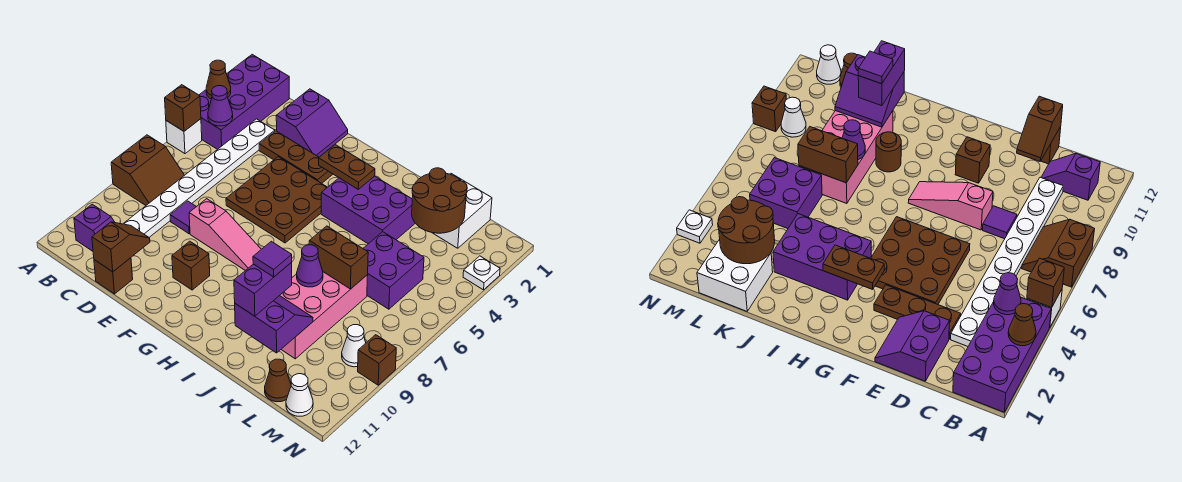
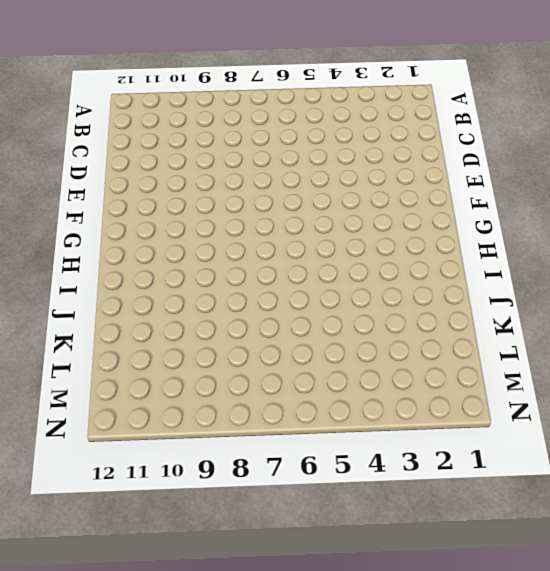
none -> purple 2x4 brick [199,55,289,149]
none -> white 1x1 brick [166,119,202,154]
none -> brown 2x2 slope [111,135,184,205]
none -> purple 1x2 slope [74,204,115,251]

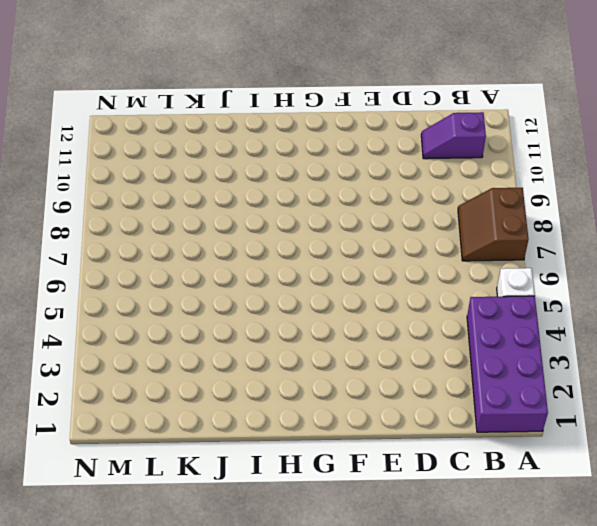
none -> white 1x8 plate [123,119,275,237]
none -> purple 2x2 slope [276,89,348,157]
none -> brown 1x3 plate [259,131,333,183]
none -> purple 1x1 tile [170,201,196,234]

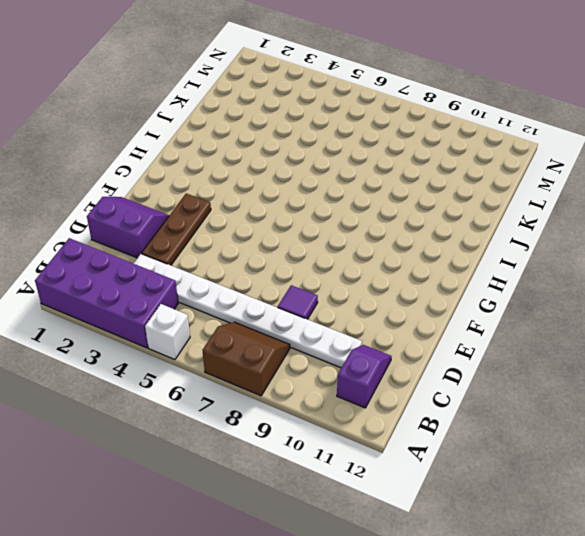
none -> brown 1x1 brick [94,258,133,294]
none -> brown 3x3 plate [226,157,327,243]
none -> pink 1x3 slope [189,199,261,271]
none -> brown 1x1 brick [172,241,210,290]

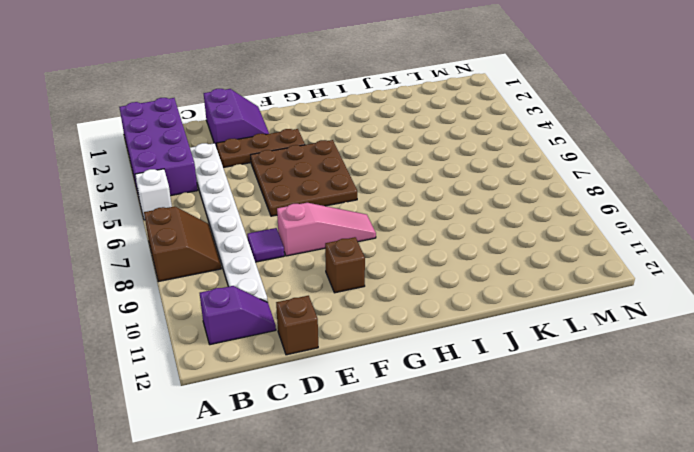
none -> purple 2x3 brick [321,176,415,244]
none -> brown 1x1 round brick [876,132,901,172]
none -> pink 2x4 brick [280,272,368,359]
none -> white 2x2 brick [433,174,492,248]

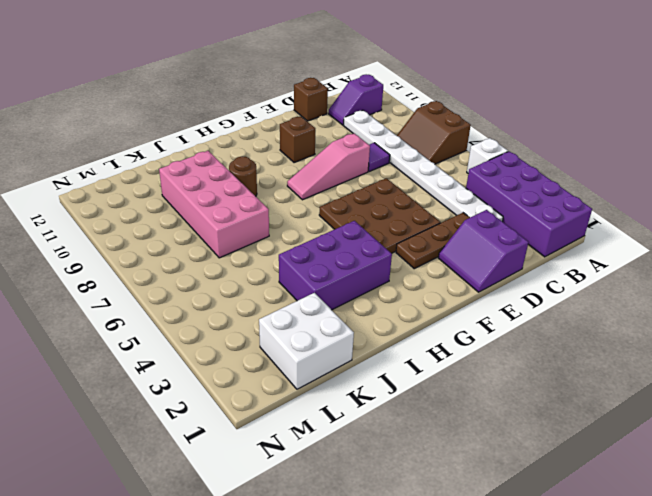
none -> purple 2x2 brick [363,232,424,309]
none -> brown 1x1 cone [265,359,291,402]
none -> white 1x1 cone [342,325,366,367]
none -> white 1x1 cone [286,374,313,416]

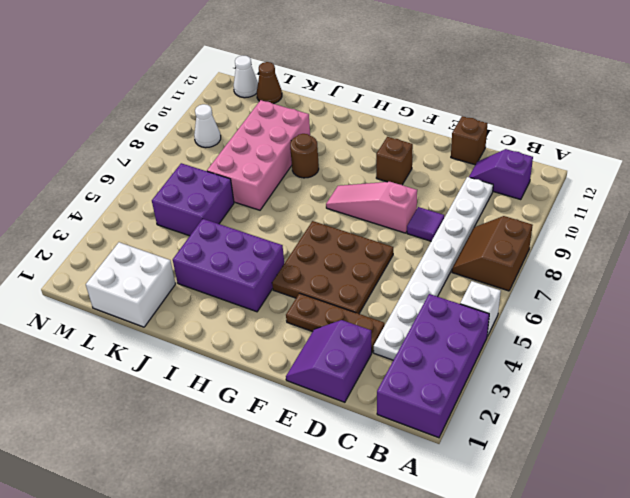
none -> white 1x1 plate [463,256,500,290]
none -> brown 1x1 brick [358,335,396,385]
none -> brown 1x1 cone [206,60,231,99]
none -> brown 1x1 brick [165,85,201,131]

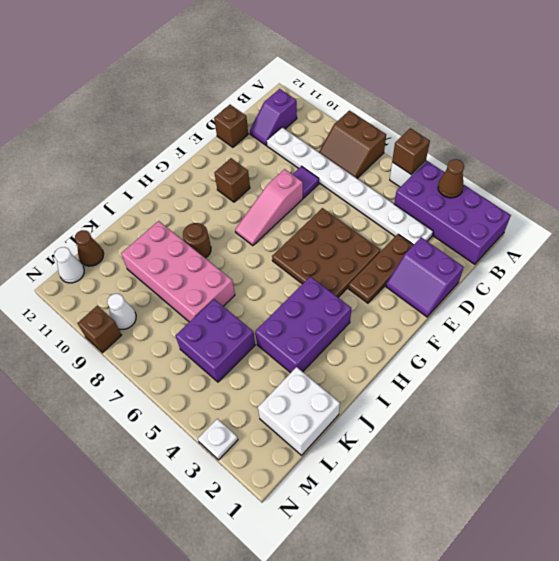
none -> purple 1x1 cone [208,86,233,126]
none -> brown 1x2 slope [92,222,150,272]
none -> brown 1x2 plate [319,145,375,189]
none -> brown 1x2 brick [309,226,368,289]

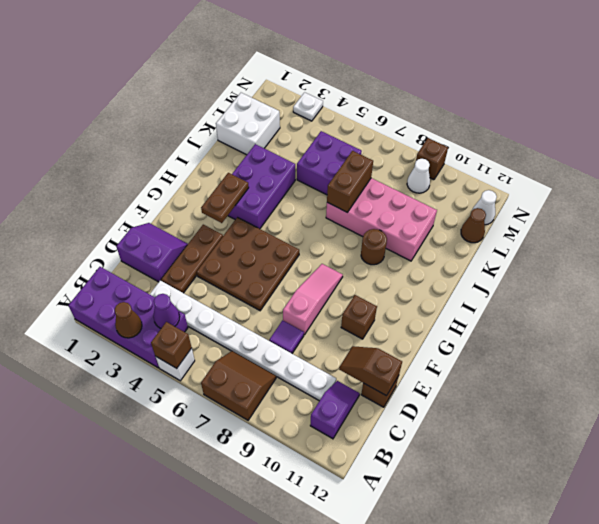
none -> purple 1x1 cone [297,245,323,287]
none -> purple 2x2 slope [235,296,313,353]
none -> brown 2x2 round brick [412,168,467,233]
none -> purple 1x2 brick [234,262,292,316]

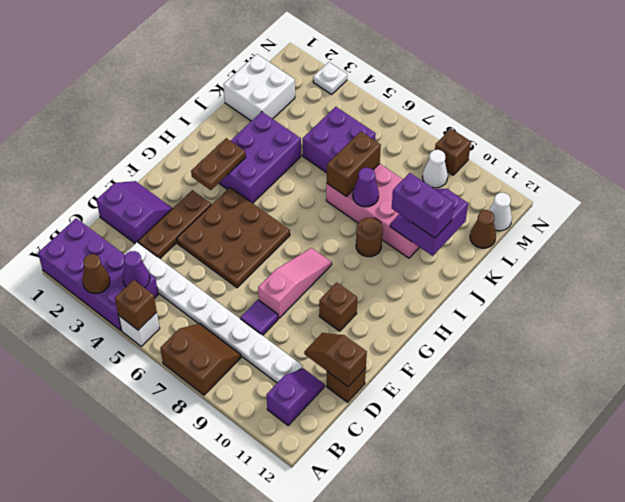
none -> brown 2x2 round brick [412,168,467,233]
none -> purple 1x1 tile [253,241,292,277]

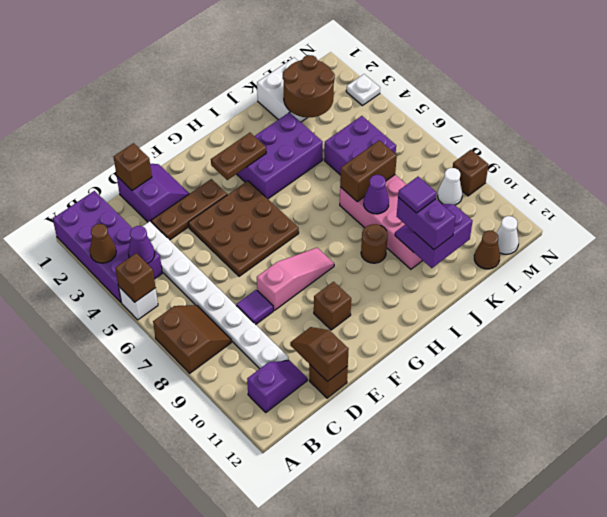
brown 1x1 brick [114,143,152,190] -> none

